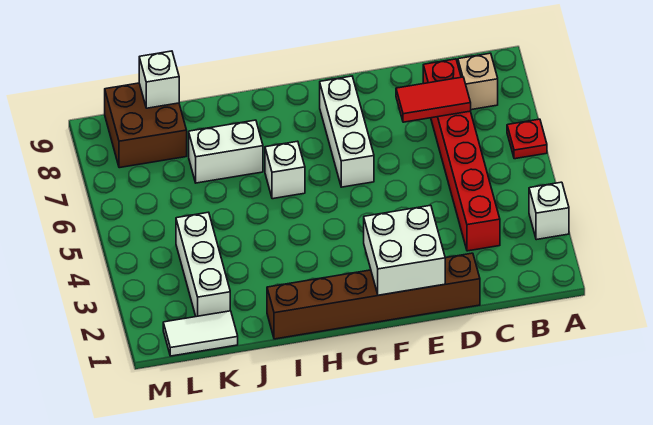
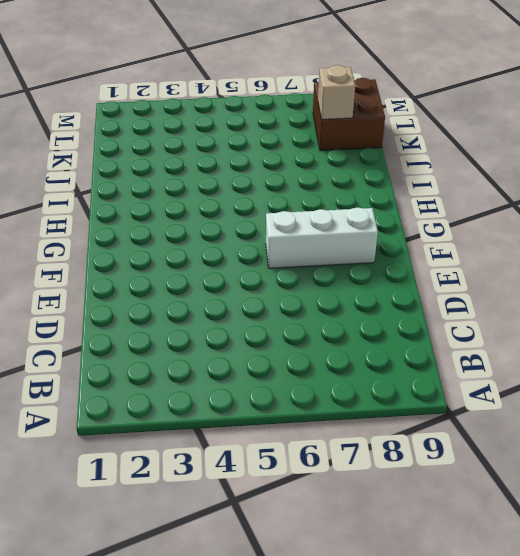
tan 1x1 brick [318,65,355,120] -> tan 1x1 brick moved to [458,53,498,110]
none -> white 1x1 brick [529,182,569,240]
none -> red 1x1 plate [507,119,547,159]
none -> red 1x6 brick [423,59,500,251]

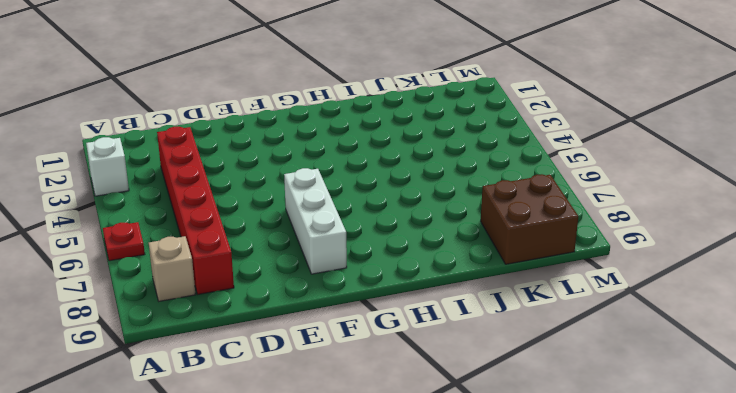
none -> brown 1x6 brick [267,253,480,339]
none -> white 1x1 brick [265,141,305,199]
none -> white 1x2 brick [189,120,263,183]

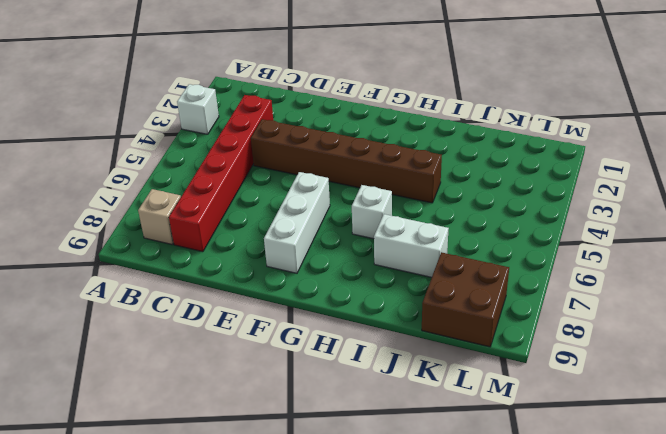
brown 1x6 brick [251,119,442,203] -> brown 1x6 brick moved to [267,253,480,339]
none -> red 1x1 plate [507,119,547,159]
none -> white 1x2 tile [163,311,238,356]
none -> white 1x3 brick [176,212,230,317]

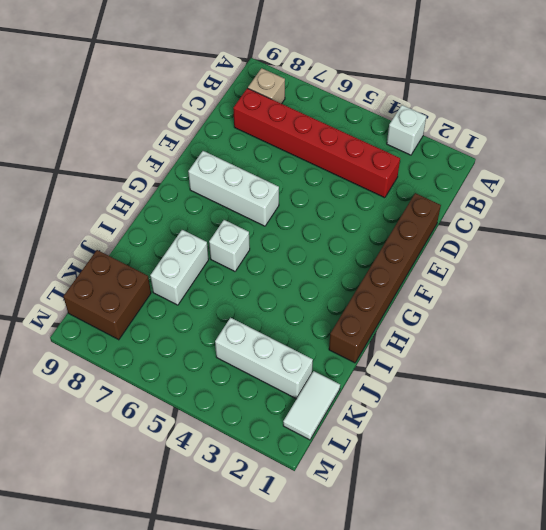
none -> red 1x1 plate [507,119,547,159]
none -> red 1x2 tile [396,77,471,122]
none -> white 2x2 brick [364,205,445,295]

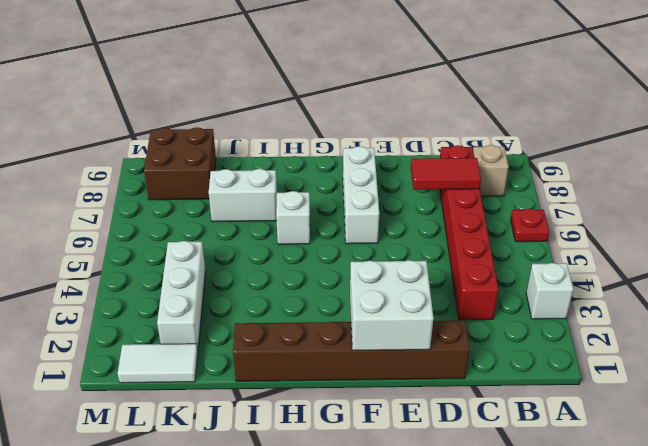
none -> white 1x1 brick [139,51,179,108]

